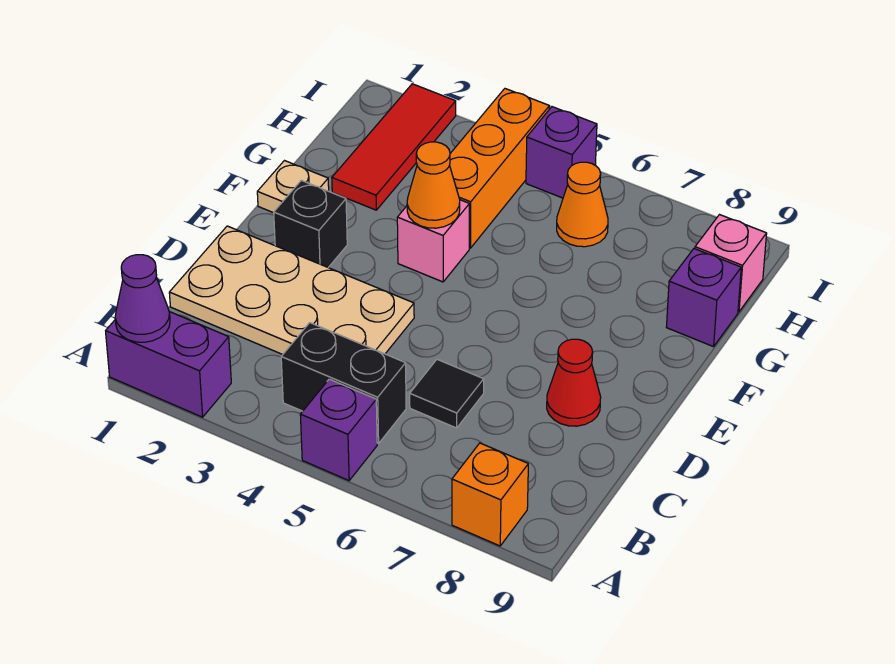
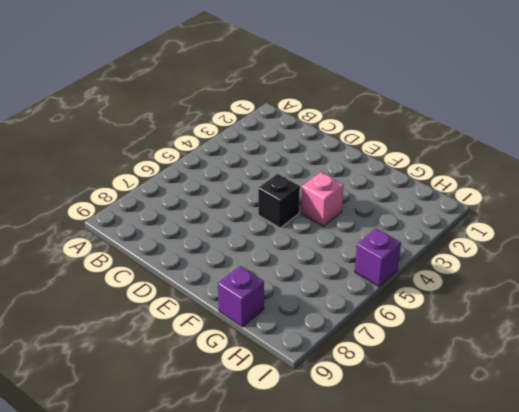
black 1x1 brick [258,174,300,228] -> black 1x1 brick moved to [274,180,347,267]
none -> purple 1x2 brick [106,312,231,417]
none -> purple 1x1 brick [300,379,377,481]
none -> orange 1x1 brick [452,443,528,546]

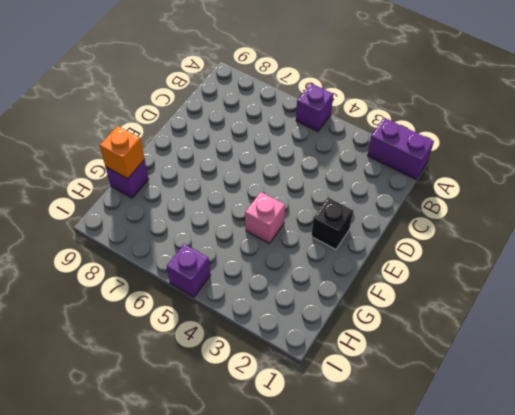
orange 1x1 brick [100,126,145,179] -> orange 1x1 brick moved to [452,443,528,546]
none -> black 1x2 brick [281,323,406,444]
none -> tan 2x4 plate [169,226,414,354]
none -> black 1x1 tile [410,359,484,428]

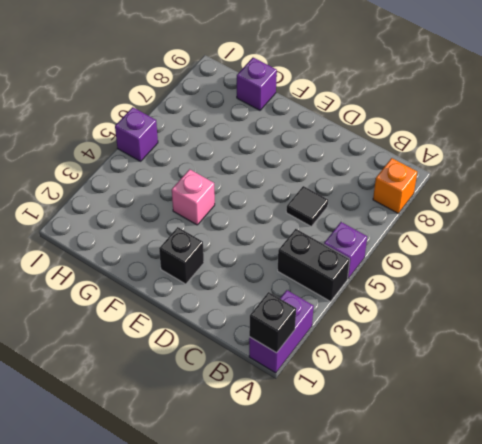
black 1x1 brick [249,292,296,353] -> purple 1x1 cone [115,255,170,342]
black 1x2 brick [278,229,350,302] -> black 1x2 brick turned to [281,323,406,444]
none -> tan 2x4 plate [169,226,414,354]
none -> red 1x1 cone [547,339,601,426]
none -> tan 1x1 plate [257,161,329,213]

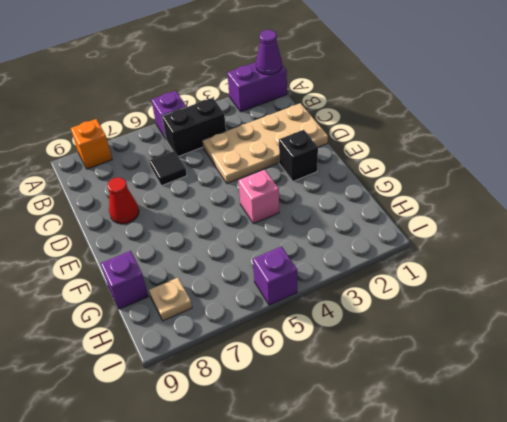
tan 1x1 plate [149,278,192,321] -> tan 1x1 plate moved to [257,161,329,213]
none -> red 1x3 tile [332,84,456,210]
none -> orange 1x3 brick [450,89,550,248]
none -> orange 1x1 cone [557,162,608,247]

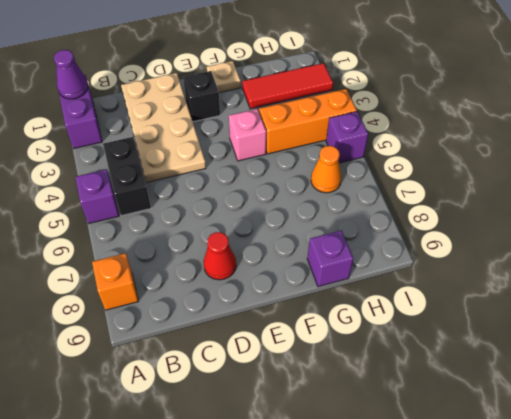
none -> black 1x1 tile [410,359,484,428]
none -> pink 1x1 brick [695,215,767,312]
none -> orange 1x1 cone [407,142,460,228]

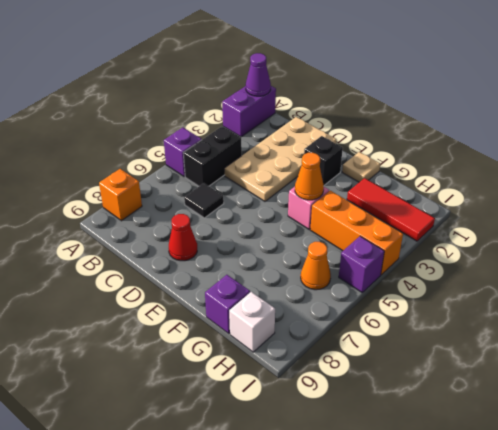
white 1x1 brick [229,292,275,352] -> pink 1x1 brick [695,215,767,312]

